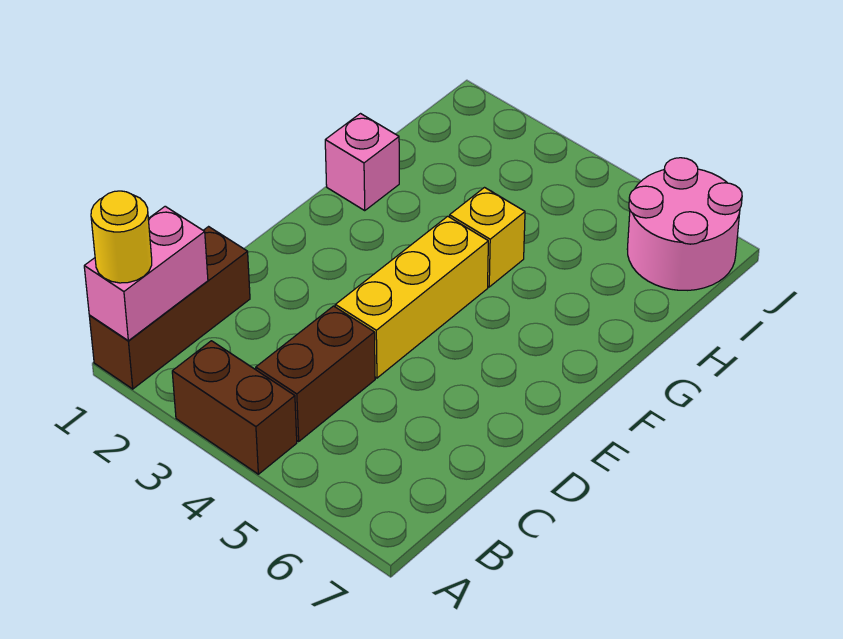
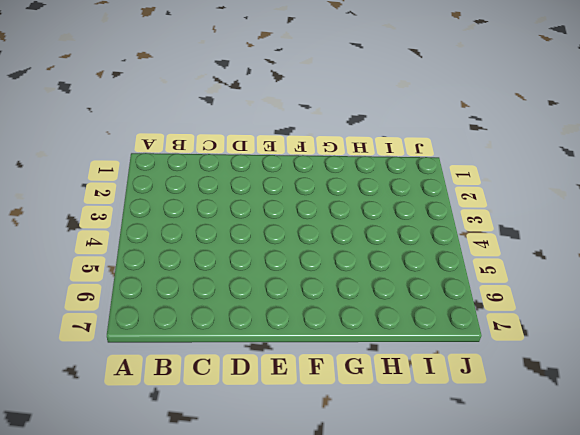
none -> brown 1x3 brick [89,227,250,389]
none -> brown 1x2 brick [172,341,297,474]

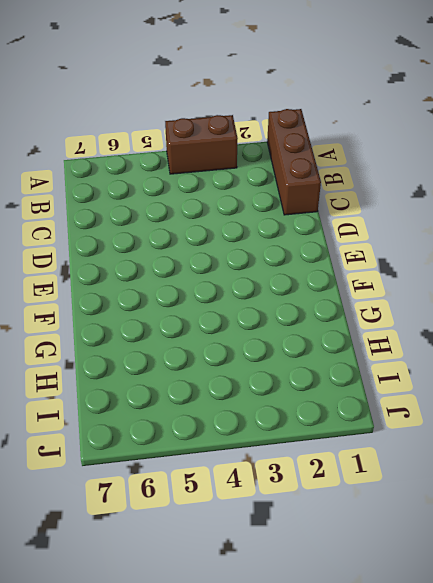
none -> brown 1x2 brick [256,306,375,441]
none -> yellow 1x3 brick [335,216,488,378]

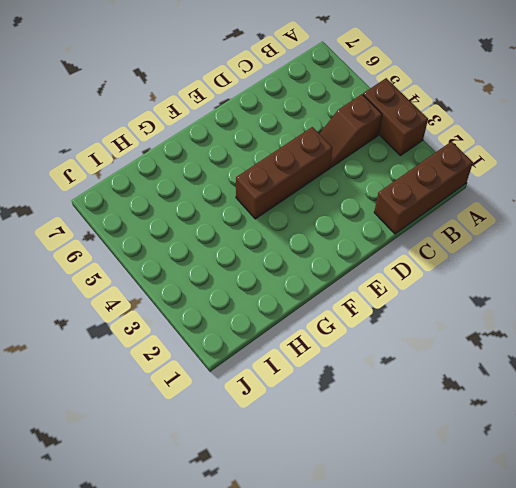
brown 1x2 slope [320,94,382,167] -> brown 1x2 brick [256,306,375,441]
brown 1x3 brick [236,127,332,219] -> yellow 1x3 brick [335,216,488,378]
none -> pink 1x1 brick [325,114,399,211]
none -> yellow 1x1 brick [450,188,525,287]

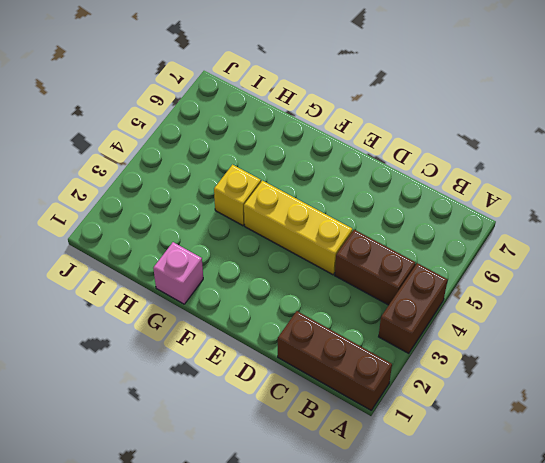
none -> pink 2x2 round brick [627,158,742,290]
none -> pink 1x2 brick [84,206,208,341]

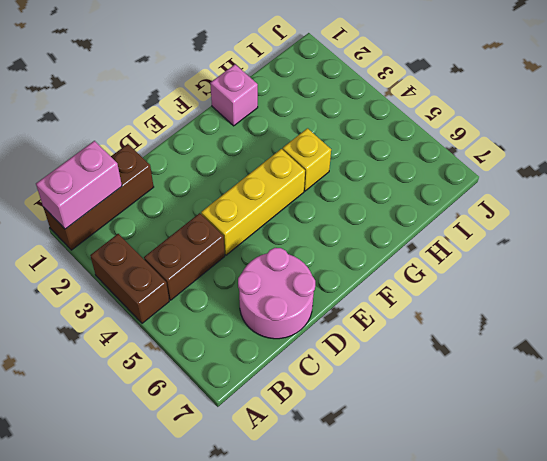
pink 2x2 round brick [238,248,315,339] -> pink 2x2 round brick moved to [627,158,742,290]
none -> yellow 1x1 round brick [91,191,152,283]

